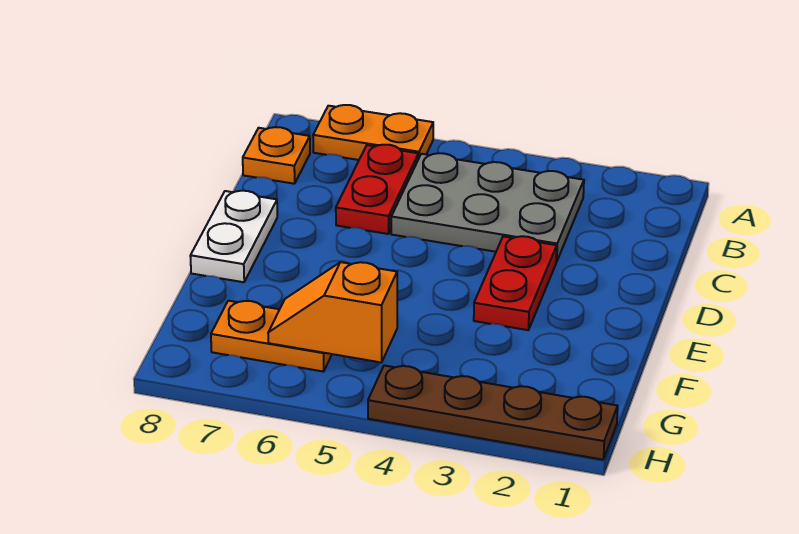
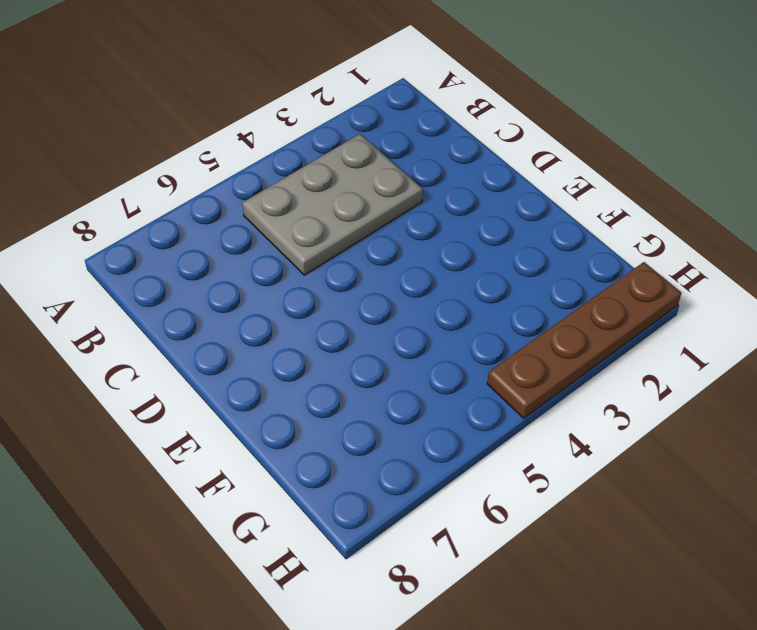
none -> orange 1x2 plate [313,105,433,160]
none -> red 1x2 plate [336,145,418,234]

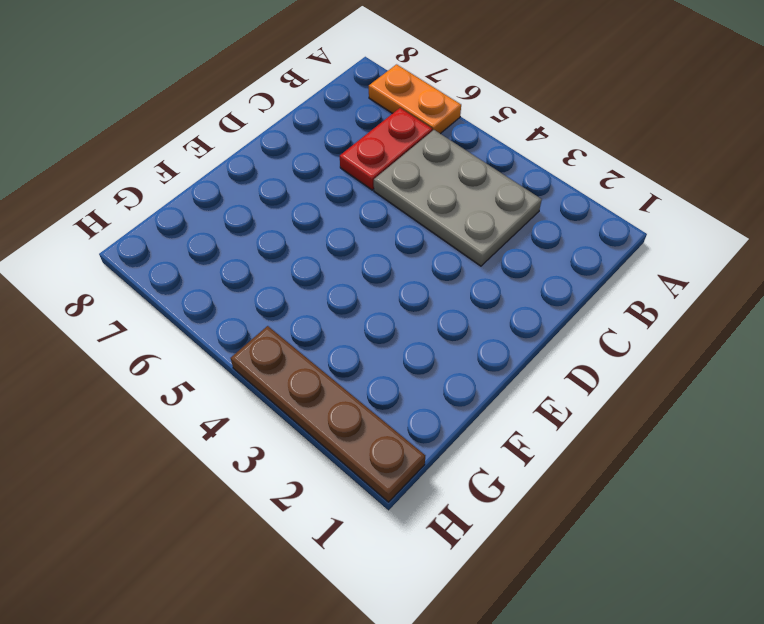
none -> orange 1x1 plate [243,127,310,184]
none -> red 1x2 plate [474,236,557,330]

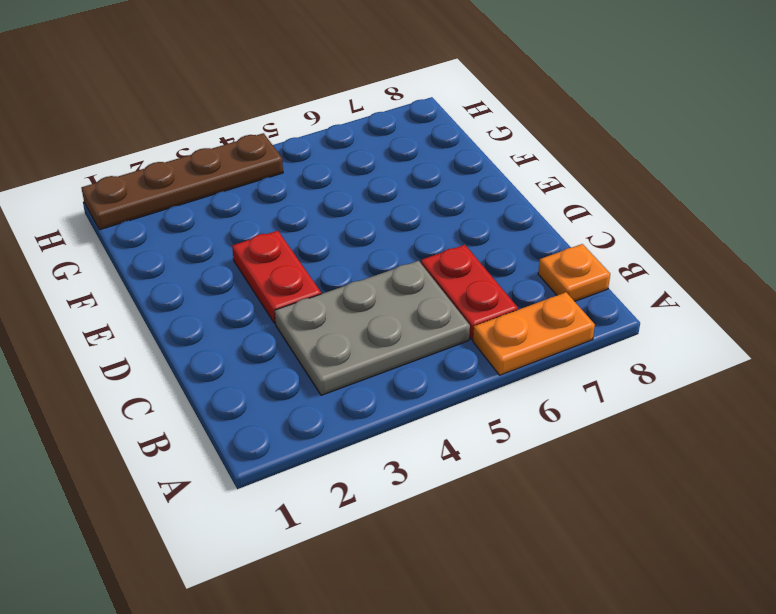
none -> white 1x2 plate [190,191,277,282]
none -> orange 1x2 plate [211,301,332,372]

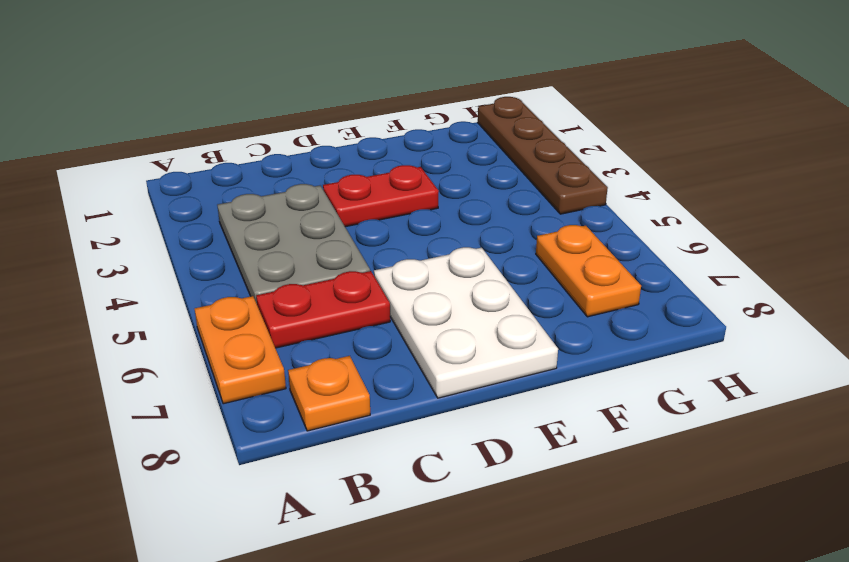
white 2x3 plate [374,247,558,398] -> white 1x2 plate [190,191,277,282]
none -> orange 1x2 slope [268,262,397,363]

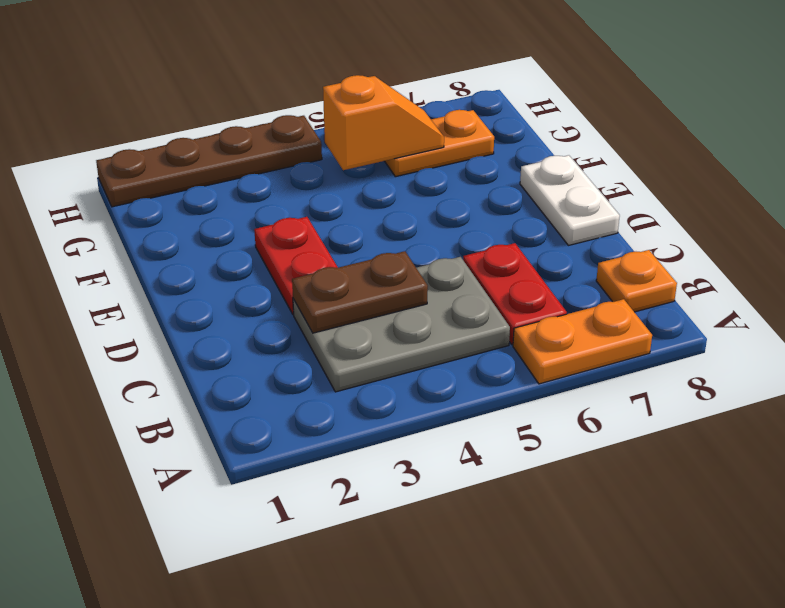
brown 1x2 plate [292,251,428,333] -> none

